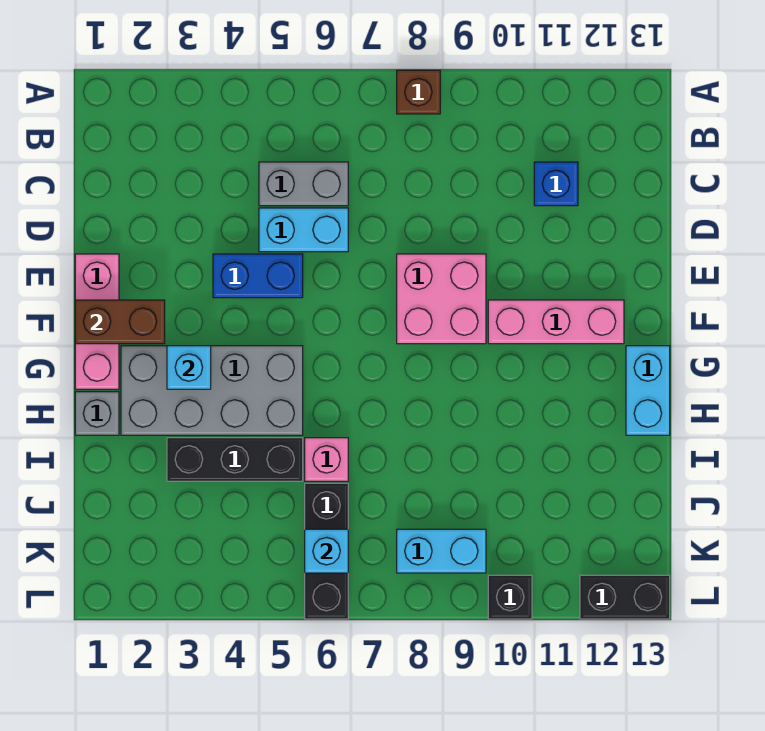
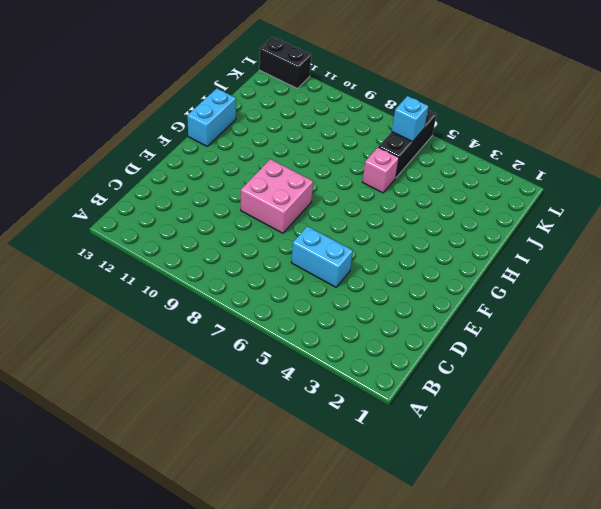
none -> brown 1x1 brick [397,70,440,114]
none -> grey 1x2 brick [259,162,348,206]
none -> blue 1x1 brick [534,162,578,206]

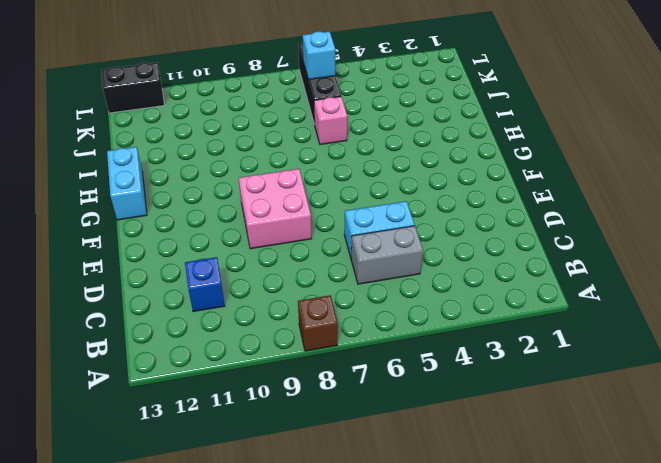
none -> pink 1x3 brick [75,254,119,389]
none -> blue 1x2 brick [213,254,303,298]
none -> pink 1x3 brick [488,300,624,344]

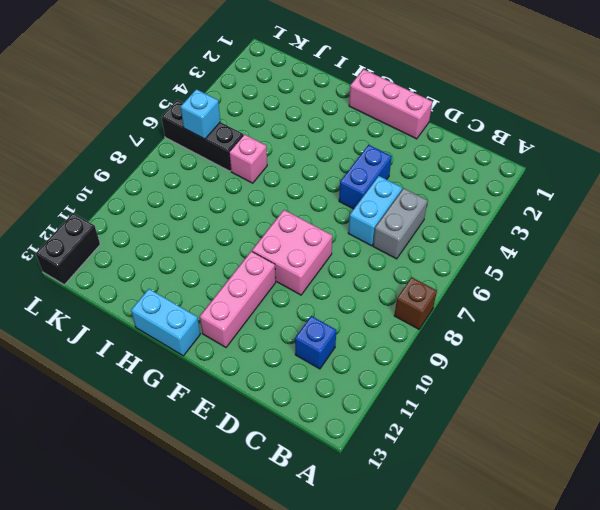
none -> grey 2x4 brick [121,346,303,435]
none -> grey 1x1 brick [75,392,119,435]
none -> black 1x3 brick [167,438,303,481]

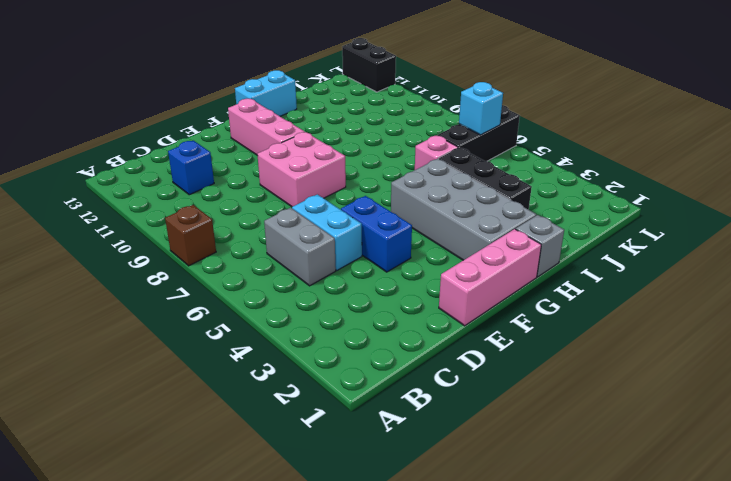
none -> cyan 1x2 brick [397,529,486,573]
none -> black 1x1 brick [488,575,532,619]
none -> brown 1x2 brick [75,300,165,344]

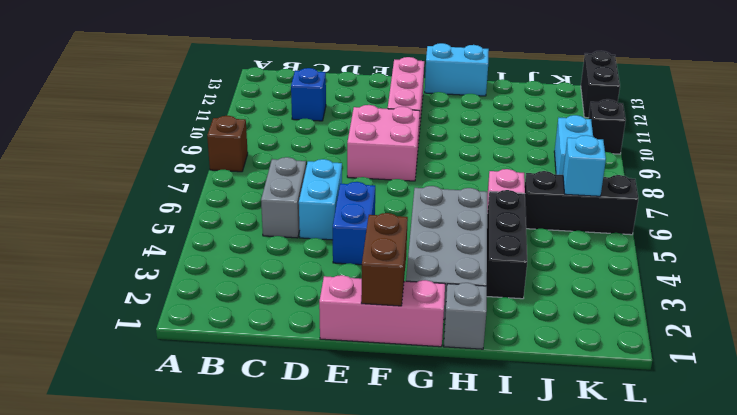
none -> cyan 1x1 brick [167,346,211,389]

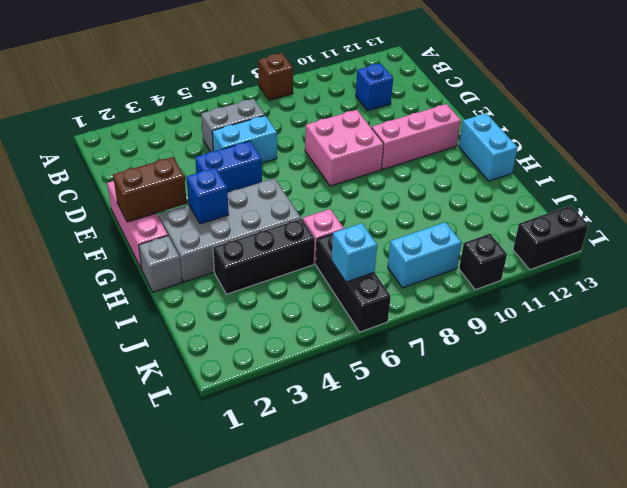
blue 1x1 brick [186,168,229,224] -> cyan 1x1 brick [167,346,211,389]

